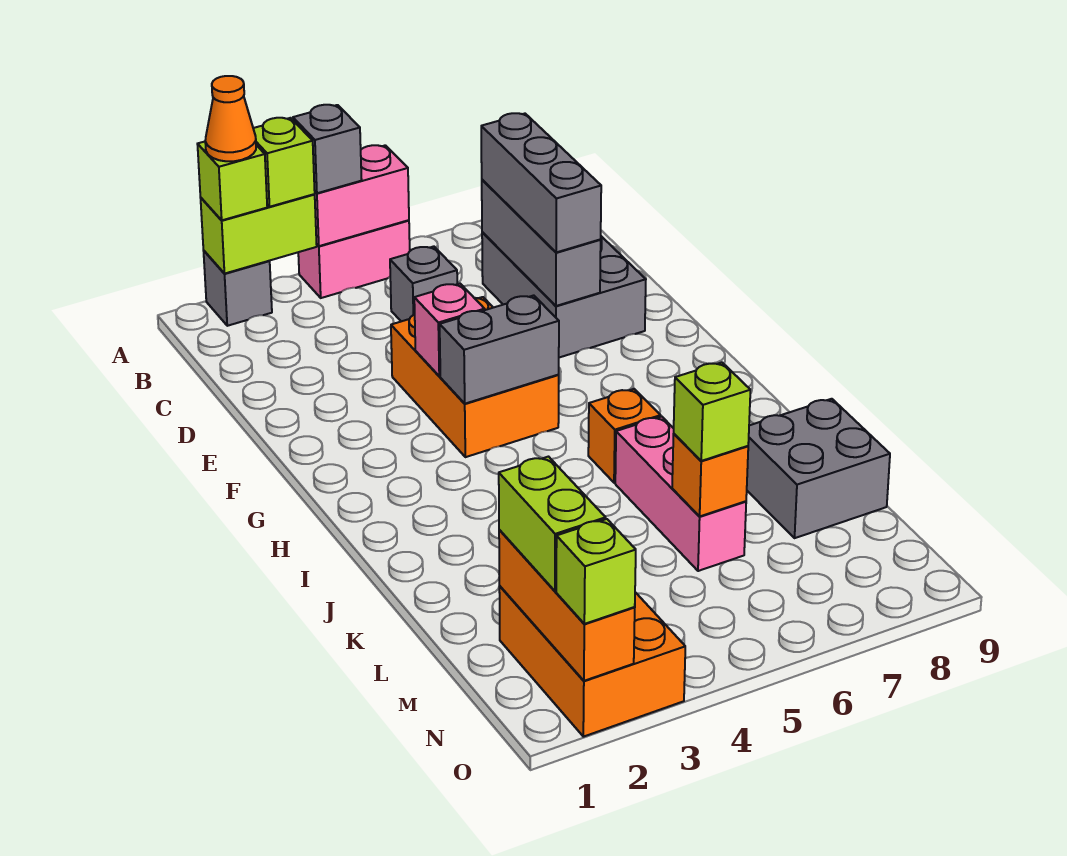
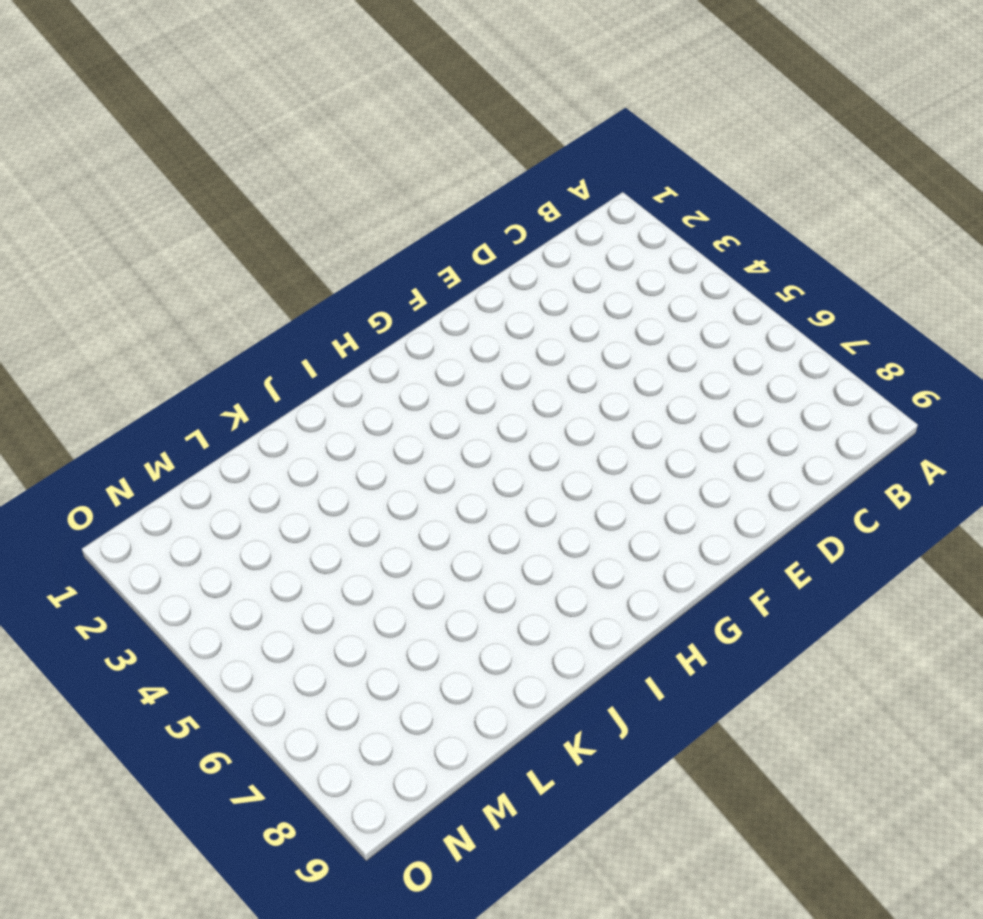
none -> grey 1x1 brick [204,251,272,326]
none -> pink 1x2 brick [298,220,410,298]
none -> grey 1x1 brick [390,246,457,321]

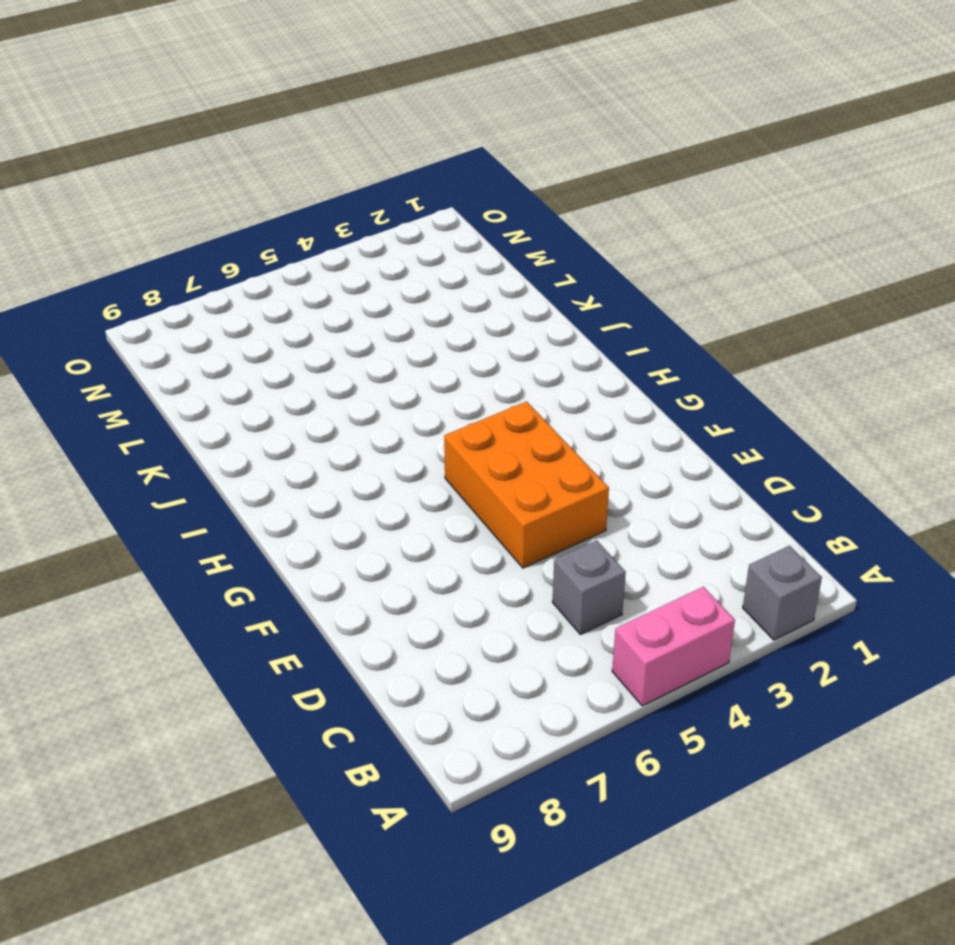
none -> grey 2x3 brick [482,232,646,358]
none -> orange 1x1 brick [588,389,661,483]
none -> pink 1x3 brick [615,417,746,571]

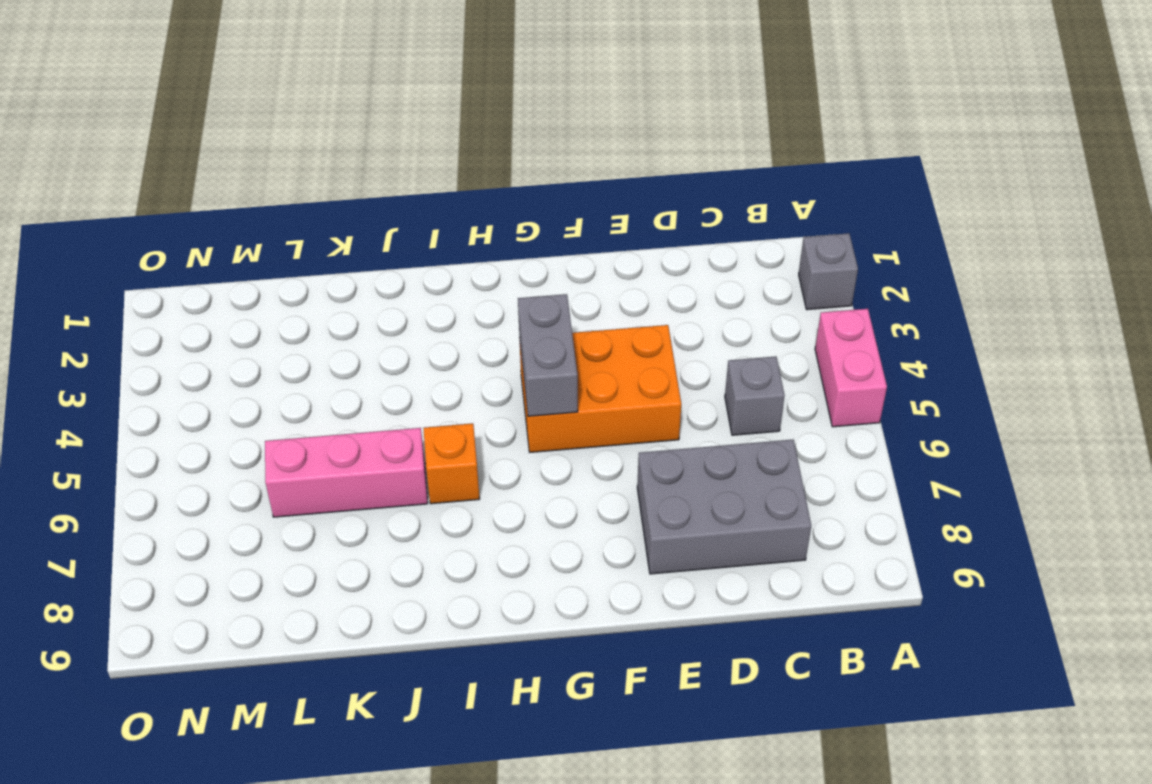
none -> grey 2x2 brick [747,399,890,538]
none -> orange 2x3 brick [499,586,685,737]
none -> lime 1x2 brick [201,194,317,274]

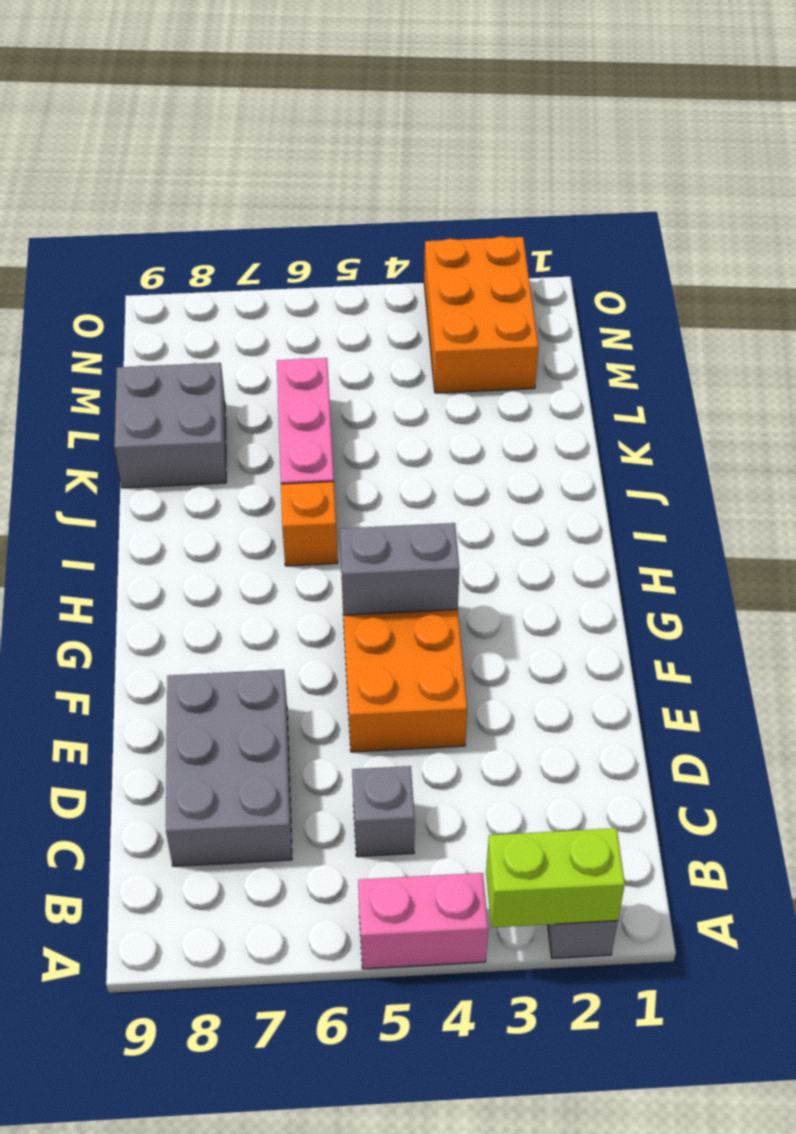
none -> pink 1x2 brick [314,145,409,246]
none -> grey 1x3 brick [482,180,601,306]
none -> pink 1x1 brick [414,284,485,376]

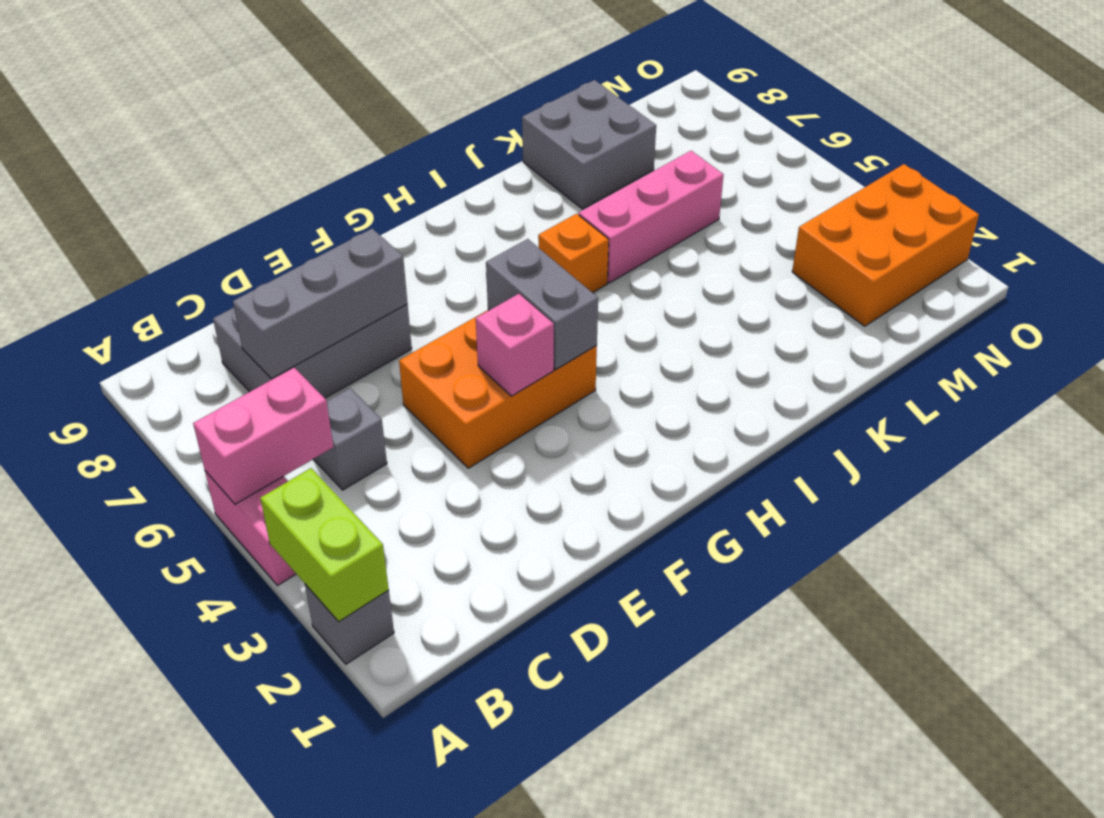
pink 1x2 brick [193,368,333,504] -> pink 1x2 brick turned to [314,145,409,246]
none -> orange 1x1 brick [672,434,748,517]
none -> orange 1x3 brick [499,530,635,681]
none -> lime 1x1 brick [197,142,267,220]

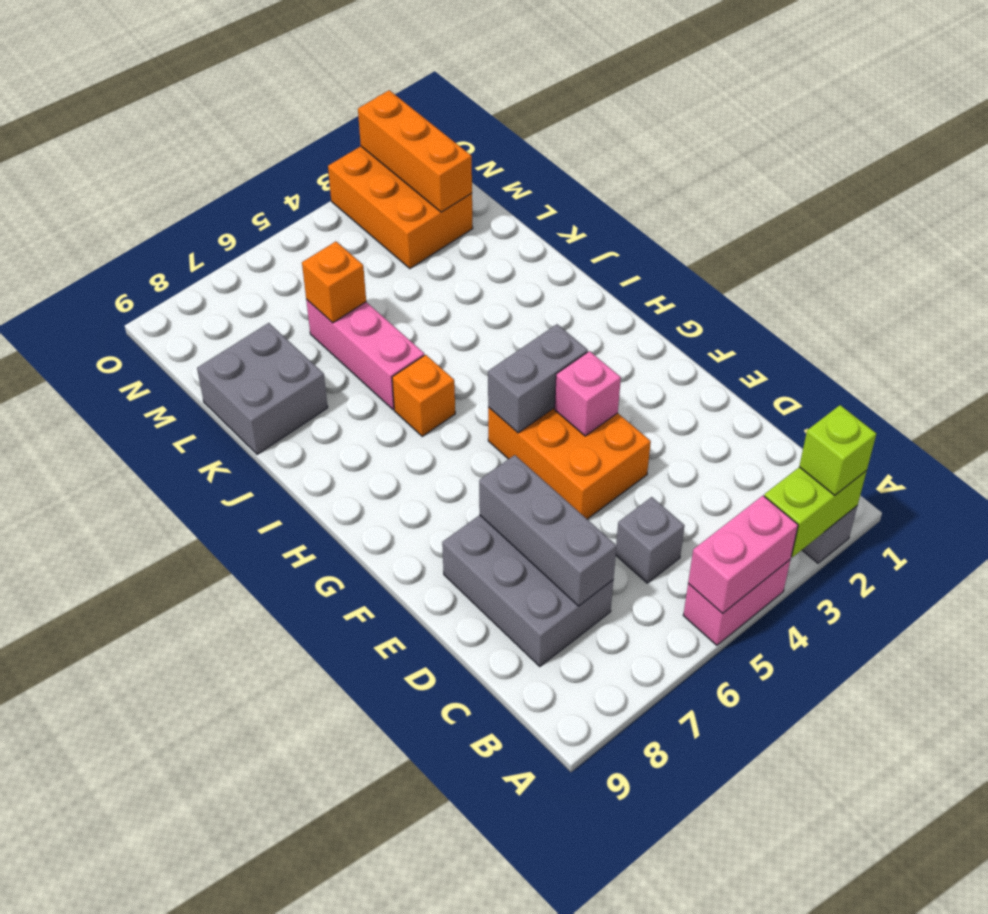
none -> lime 1x1 brick [253,118,315,207]
none -> grey 1x1 brick [293,105,362,193]
none -> grey 1x3 brick [481,113,601,252]

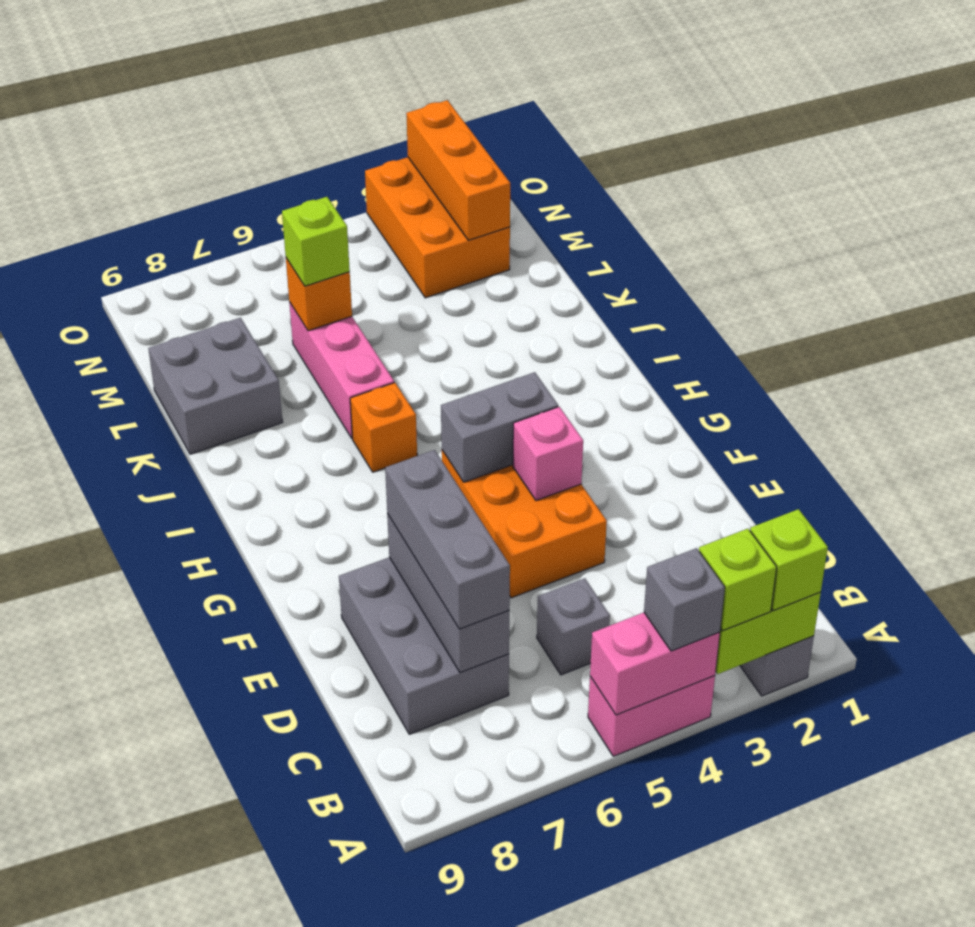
none -> lime 1x2 brick [499,457,606,591]
none -> lime 1x1 brick [556,519,636,624]
none -> orange 1x1 cone [205,76,256,161]

